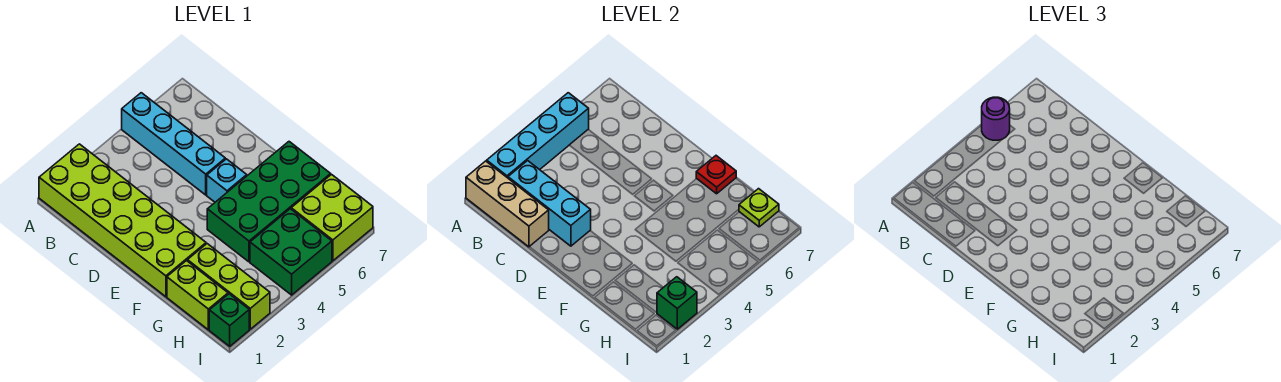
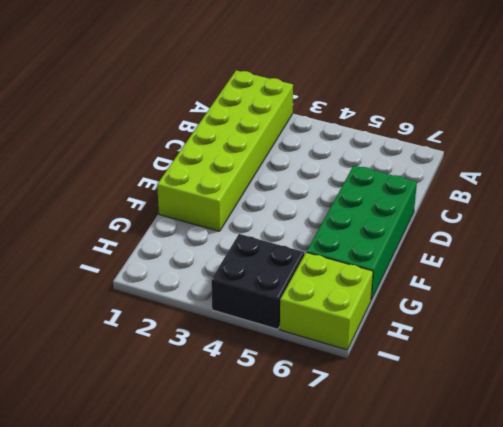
green 2x4 brick [307,166,417,300] -> green 2x4 brick turned to [207,142,331,262]
black 2x2 brick [211,234,304,329] -> green 2x2 brick [250,209,332,295]
none -> cyan 1x4 brick [122,93,225,195]
none -> cyan 1x1 brick [207,159,247,202]
none -> lime 1x2 brick [167,261,228,330]

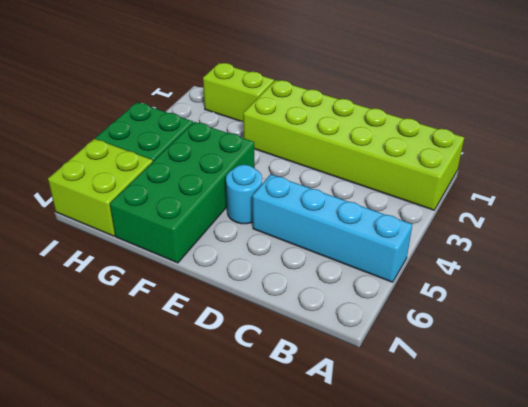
cyan 1x1 round brick [226,165,262,224] -> cyan 1x1 brick [207,159,247,202]
none -> lime 1x3 brick [187,244,270,329]
none -> green 1x1 brick [209,294,249,346]
none -> tan 1x3 brick [466,161,549,247]

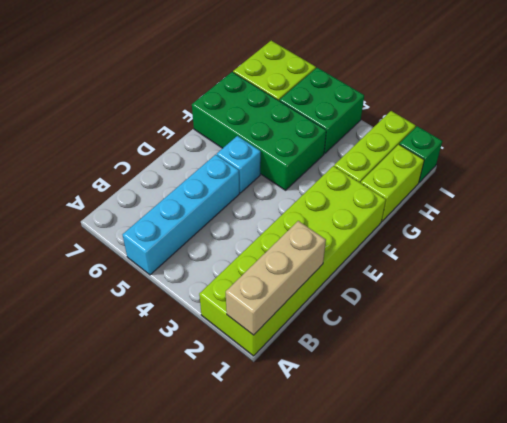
none -> cyan 1x4 brick [487,93,589,178]
none -> cyan 1x3 brick [508,161,591,246]
none -> red 1x1 plate [696,156,736,194]

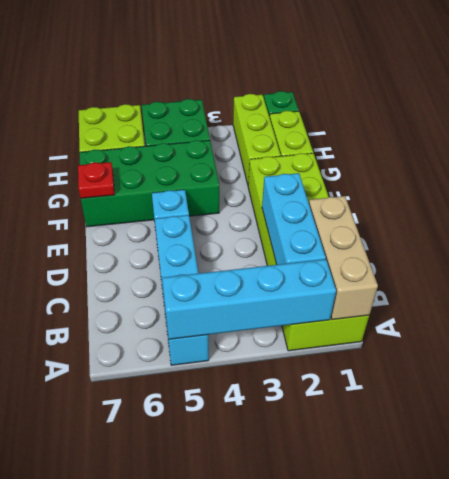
none -> lime 1x1 plate [739,189,779,227]
none -> green 1x1 brick [657,277,697,329]
none -> purple 1x1 round brick [982,97,1010,140]

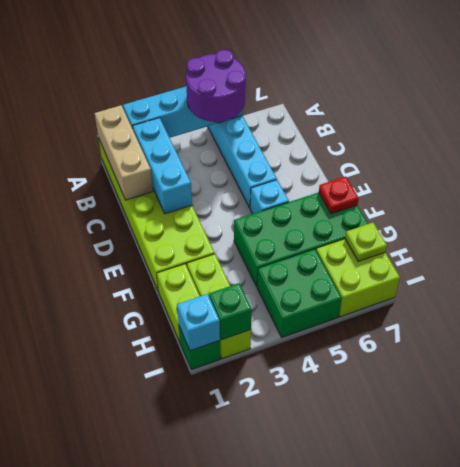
purple 2x2 round brick [186,50,246,122] -> purple 1x1 round brick [982,97,1010,140]
cyan 1x1 brick [177,294,220,351] -> none

